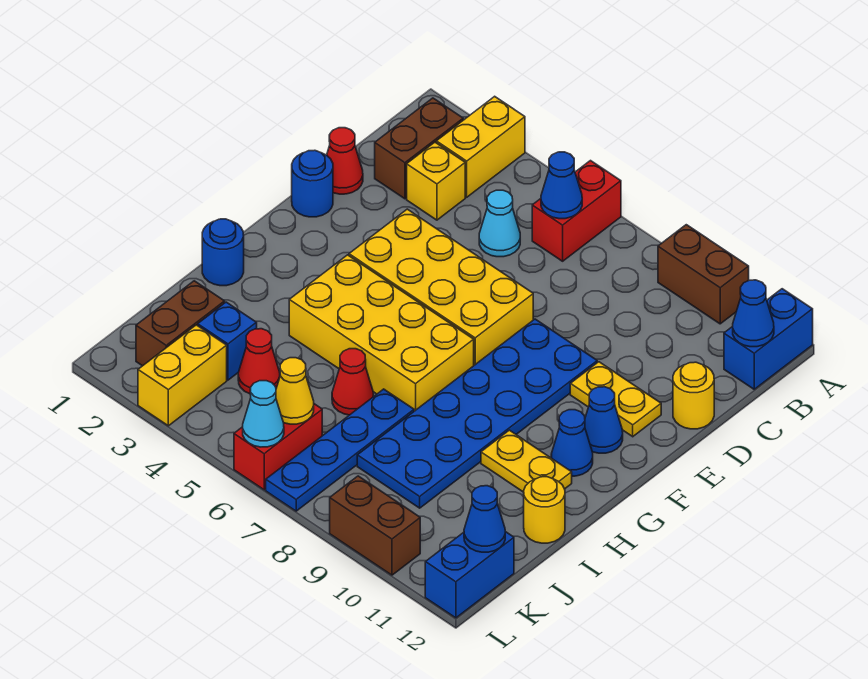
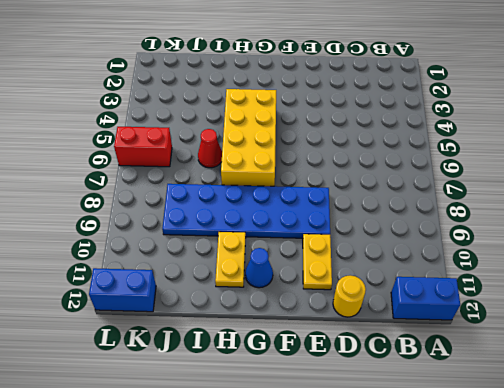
none -> yellow 1x2 brick [436,96,525,197]
none -> red 1x2 brick [532,161,621,261]
none -> brown 1x2 brick [658,225,749,324]
none -> brown 1x2 brick [375,98,463,199]

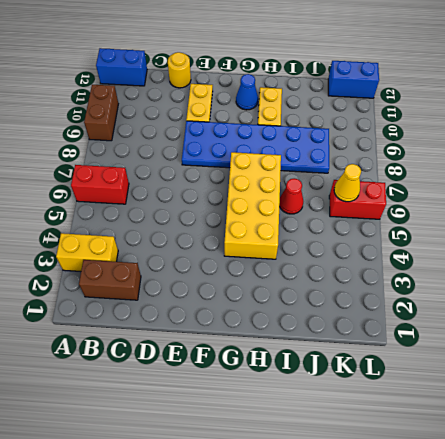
none -> yellow 1x1 brick [407,142,465,220]
none -> cyan 1x1 cone [479,190,520,257]
none -> red 1x1 cone [327,128,363,194]
none -> blue 1x1 round brick [292,150,333,217]

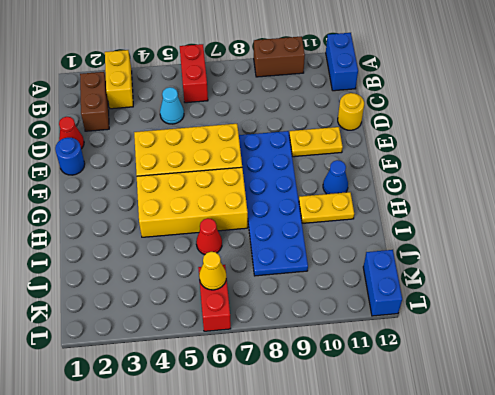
none -> yellow 1x1 brick [407,142,465,220]
none -> blue 1x1 cone [585,387,623,453]
none -> blue 1x1 round brick [202,219,244,286]
none -> blue 1x4 plate [266,389,414,511]

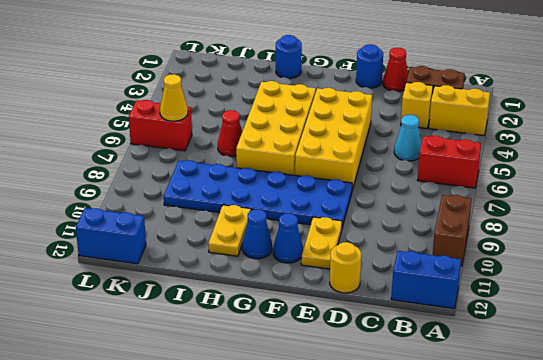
none -> blue 1x4 plate [266,389,414,511]
none -> yellow 1x1 round brick [524,477,565,543]
none -> brown 1x2 brick [136,281,225,366]
none -> blue 1x1 brick [198,302,257,380]

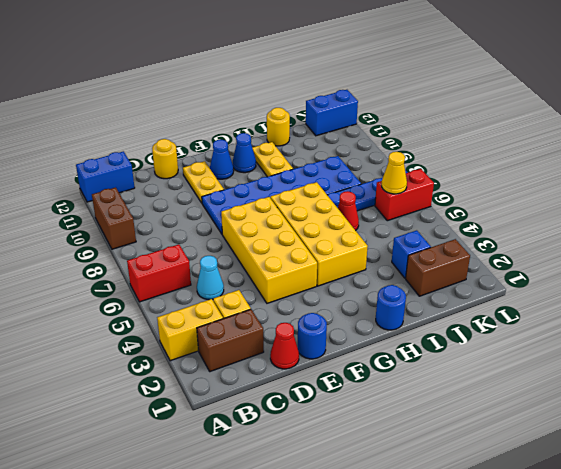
none -> red 1x1 cone [238,329,280,394]
none -> yellow 1x2 brick [138,325,227,426]
none -> brown 1x2 brick [330,476,420,575]
none -> blue 1x1 cone [541,152,582,219]

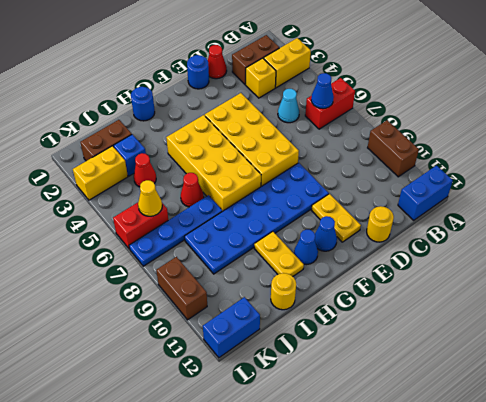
none -> blue 1x1 cone [733,280,774,347]
none -> blue 1x1 cone [464,486,505,552]
none -> cyan 1x1 cone [243,381,284,447]

